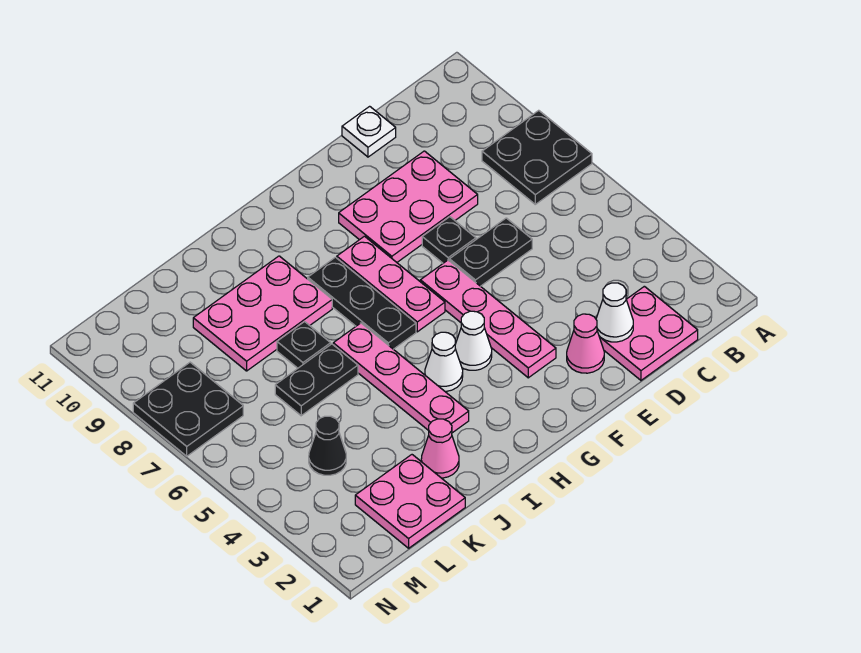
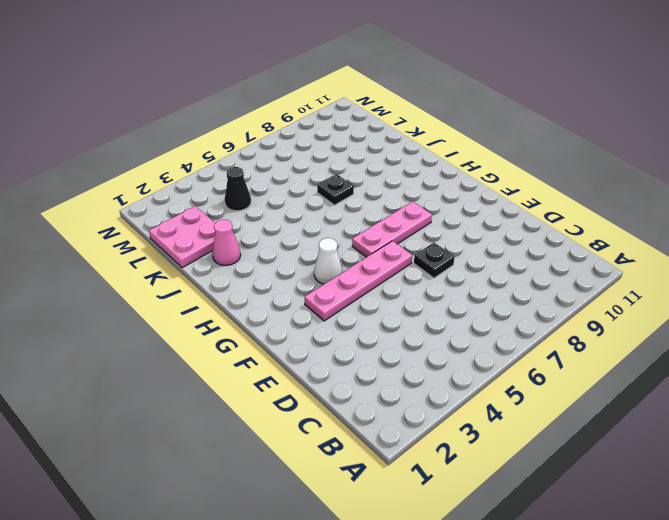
none -> black 2x2 plate [482,110,592,204]
none -> pink 2x2 plate [599,286,698,380]
none -> black 1x2 plate [450,218,532,286]

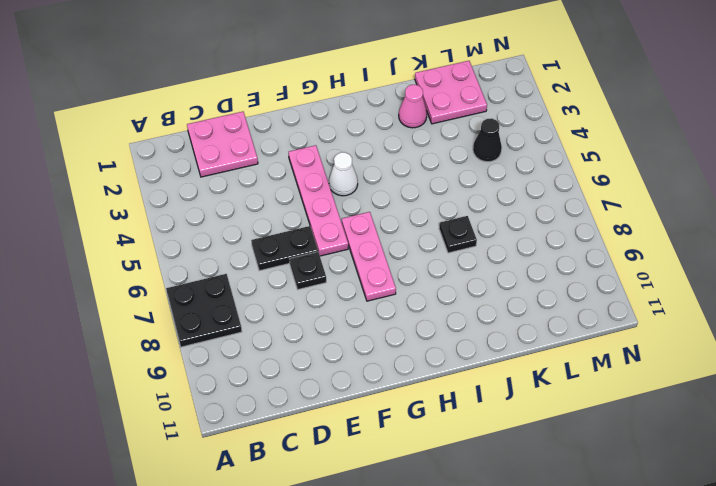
none -> pink 2x3 plate [339,151,478,262]
none -> white 1x1 plate [342,106,396,157]
none -> pink 1x1 cone [567,314,604,373]

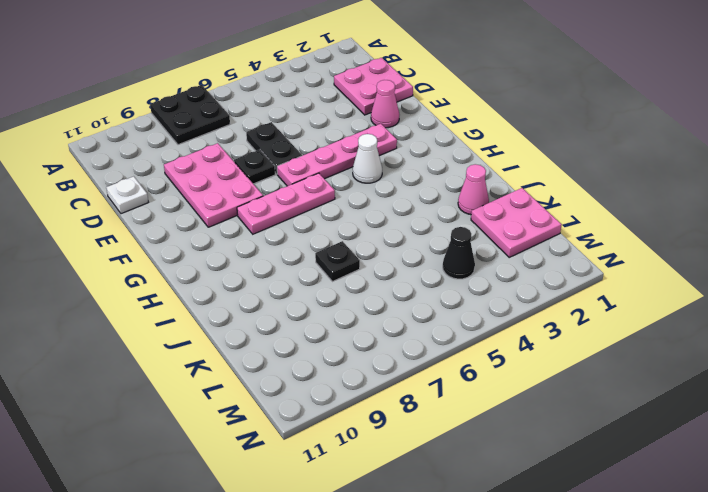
none -> white 1x1 cone [425,332,463,391]
none -> black 1x3 plate [308,257,416,349]
none -> pink 1x4 plate [333,323,469,433]

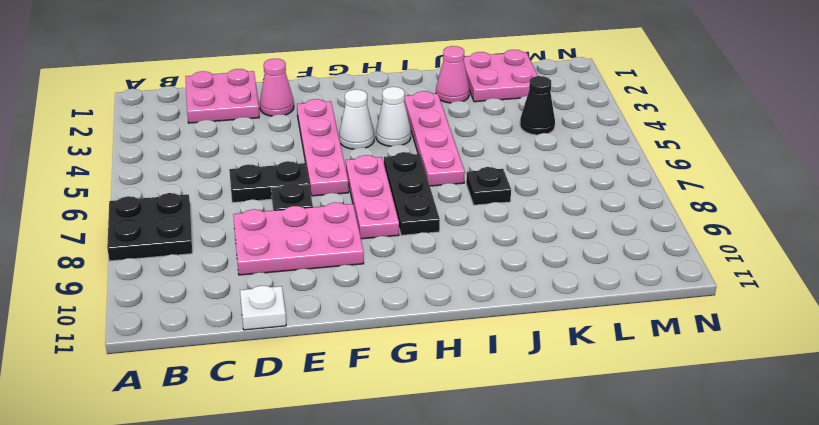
none -> pink 2x3 plate [193,256,332,371]
none -> black 1x2 plate [275,344,358,416]
none -> black 2x2 plate [133,362,243,456]

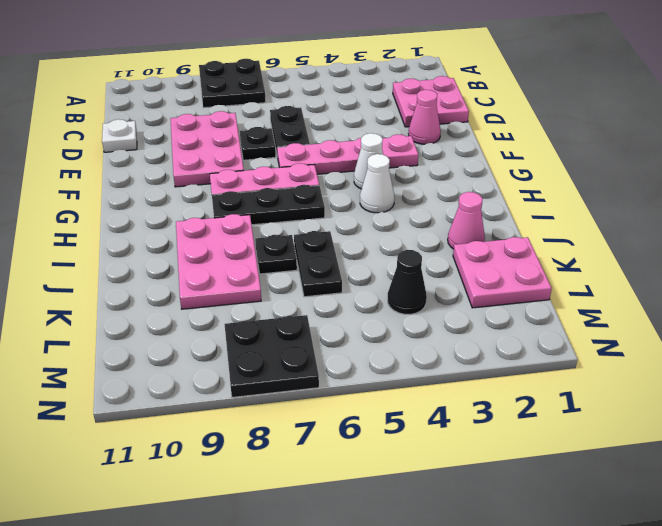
none -> pink 1x4 plate [333,323,469,433]
none -> white 1x1 cone [596,283,633,342]

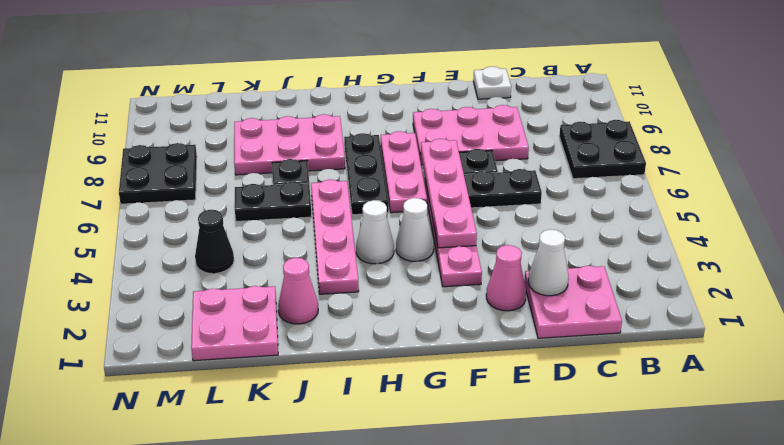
pink 1x4 plate [421,139,477,248] -> none

